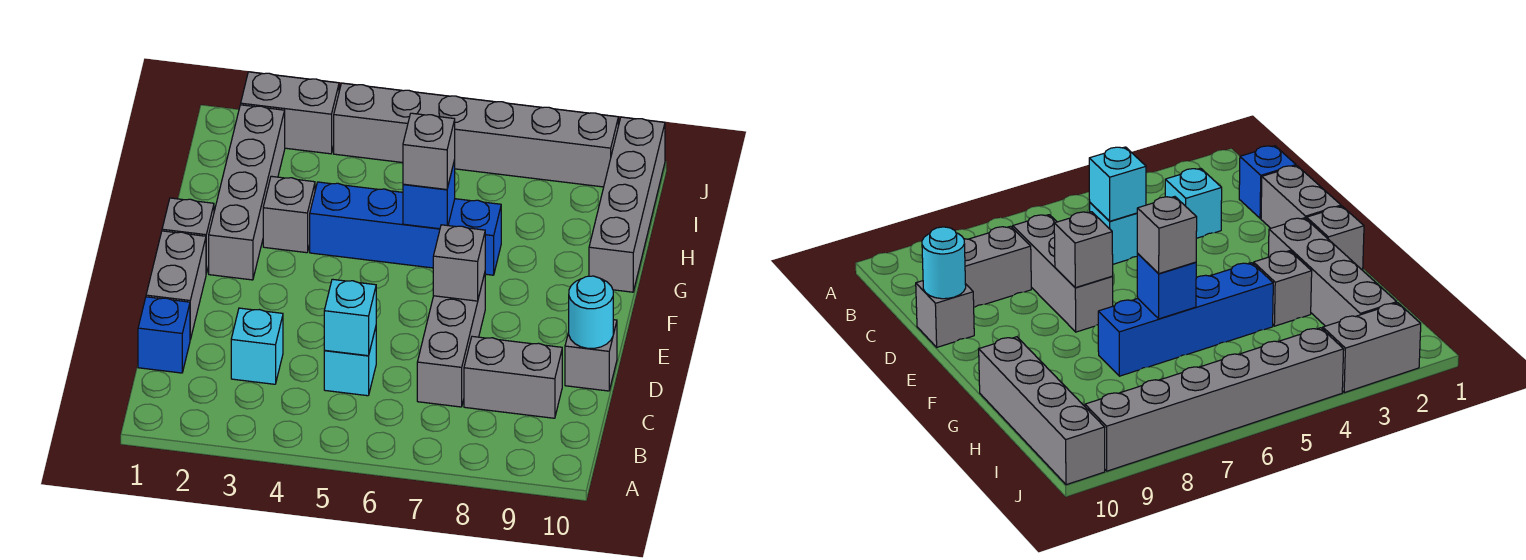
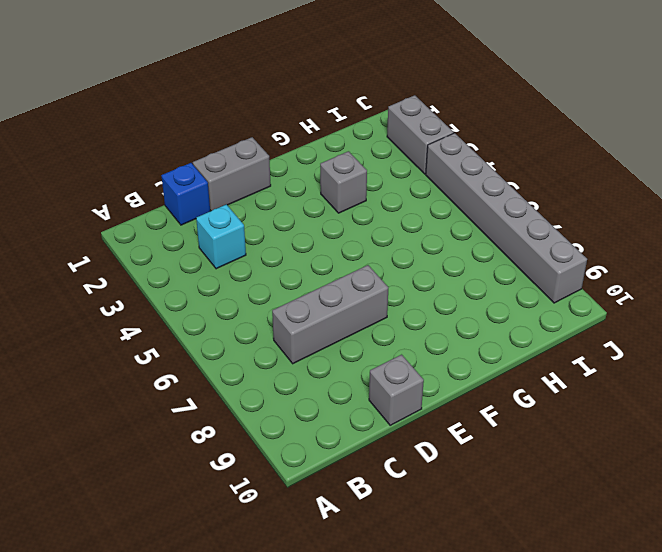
none -> cyan 1x1 brick [324,328,376,396]
none -> grey 1x2 brick [464,336,562,418]
none -> grey 1x1 brick [162,198,214,274]

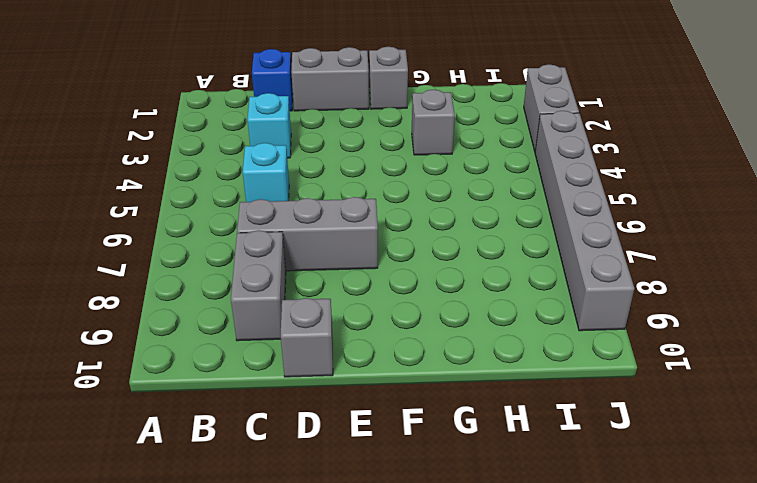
none -> grey 1x4 brick [209,105,285,280]
none -> blue 1x4 brick [310,182,501,275]
none -> grey 1x4 brick [589,117,665,292]

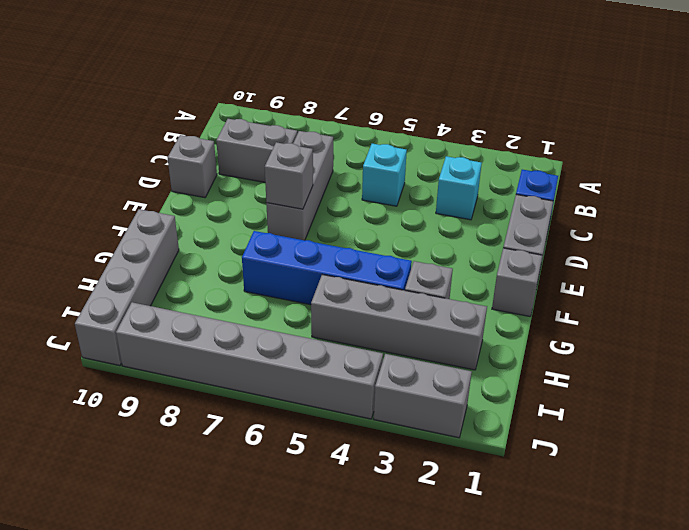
grey 1x4 brick [311,275,487,370] -> grey 1x4 brick turned to [209,105,285,280]
none -> cyan 1x1 brick [324,279,376,356]
none -> cyan 1x1 round brick [569,276,613,348]
none -> blue 1x1 brick [403,160,455,229]

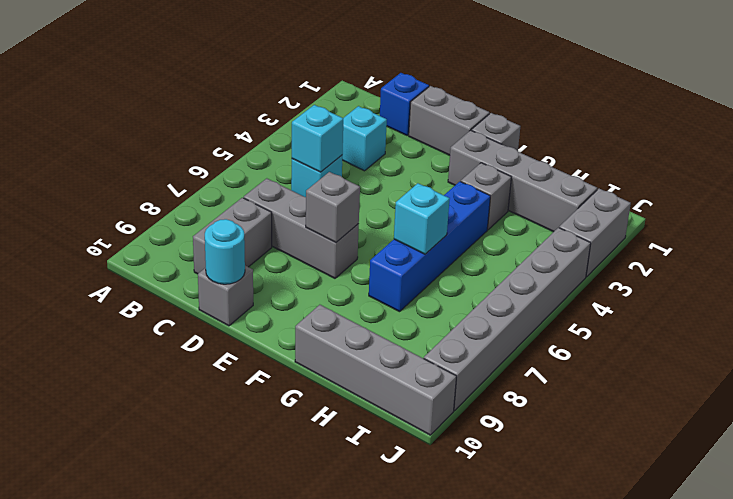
cyan 1x1 brick [394,183,450,254] -> blue 1x1 brick [403,160,455,229]
none -> grey 1x1 brick [403,113,455,189]

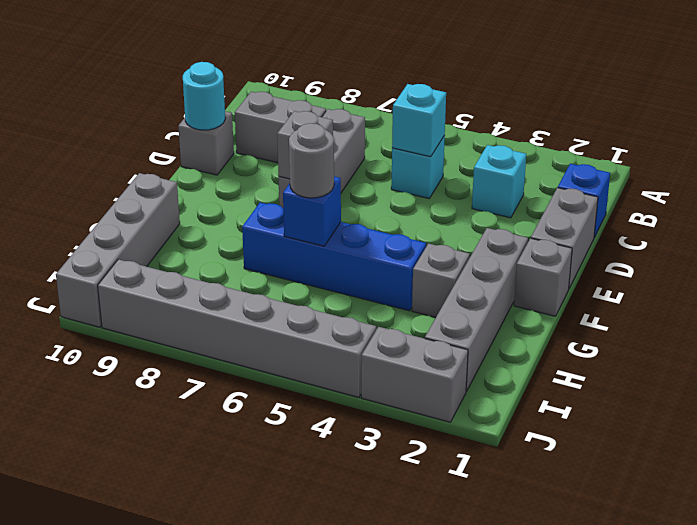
grey 1x1 round brick [289,123,334,198] -> grey 1x1 brick [403,113,455,189]

